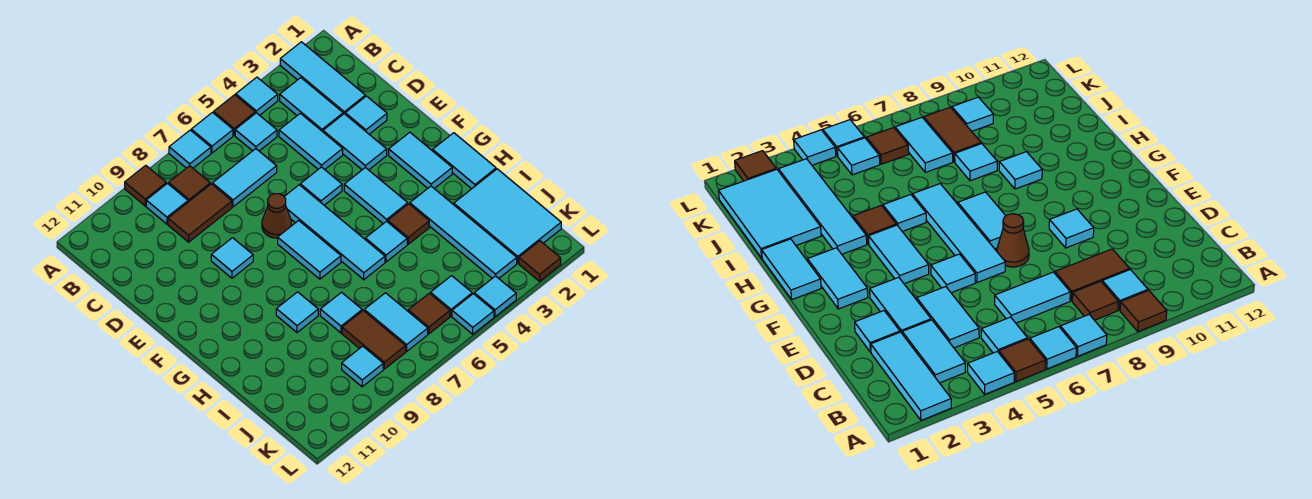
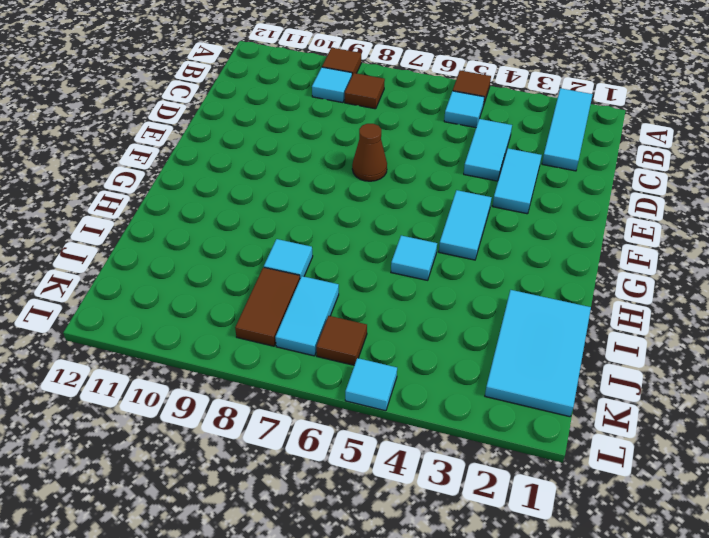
none -> cyan 1x1 tile [236,77,278,115]
none -> cyan 1x1 tile [191,113,233,153]
none -> cyan 1x1 tile [169,130,211,168]
none -> cyan 1x2 tile [280,78,343,132]

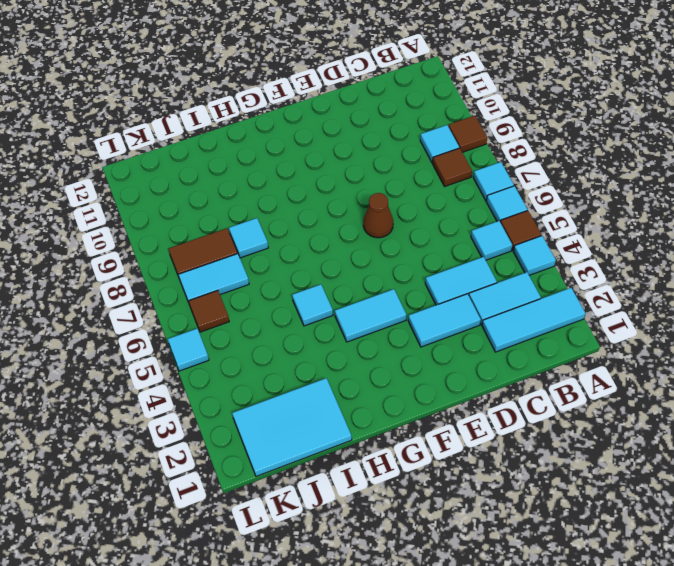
none -> cyan 1x2 tile [212,149,277,207]
none -> brown 1x2 tile [168,184,232,242]
none -> cyan 1x1 tile [345,96,387,134]
none -> cyan 1x1 tile [300,167,342,205]

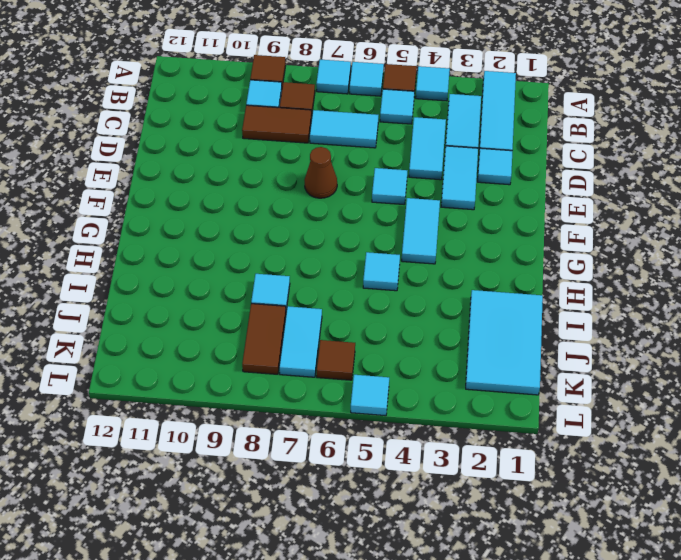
none -> cyan 1x4 tile [284,185,385,280]
none -> cyan 1x1 tile [211,238,253,278]
none -> cyan 1x2 tile [389,132,452,189]
none -> cyan 1x2 tile [278,220,341,279]

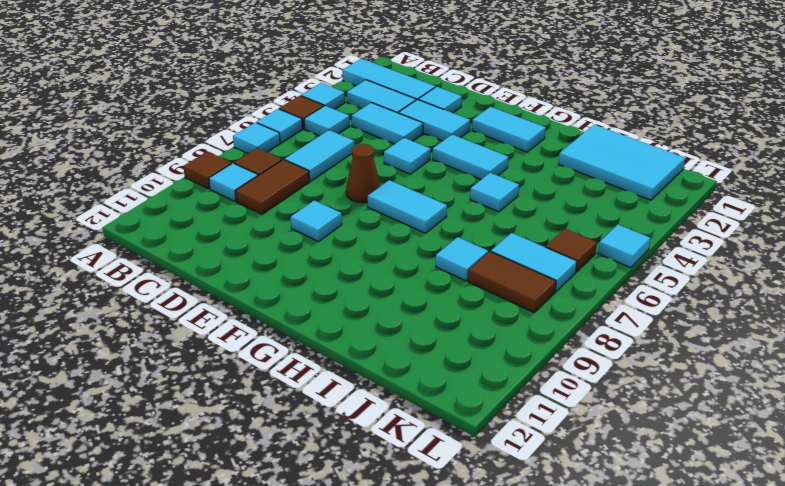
none -> cyan 1x4 tile [284,185,385,280]
none -> cyan 1x2 tile [433,133,496,189]
none -> cyan 1x4 tile [410,186,517,278]
none -> brown 1x1 tile [388,204,429,244]

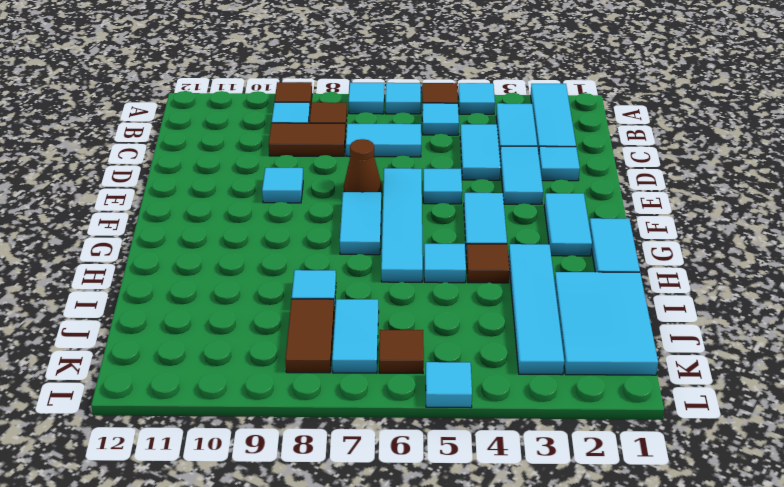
none -> cyan 1x1 tile [276,292,318,332]
none -> cyan 1x1 tile [430,276,472,316]
none -> cyan 1x1 tile [342,346,383,387]
none -> brown 1x1 tile [519,241,561,281]

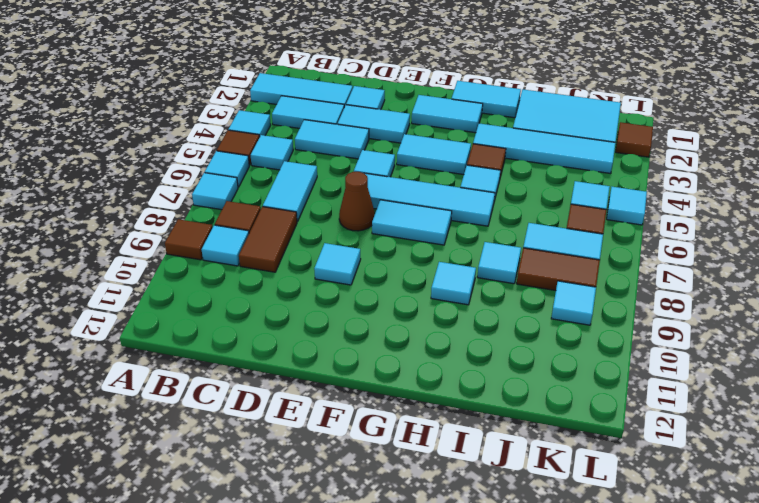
none -> cyan 1x1 tile [474,276,516,317]

